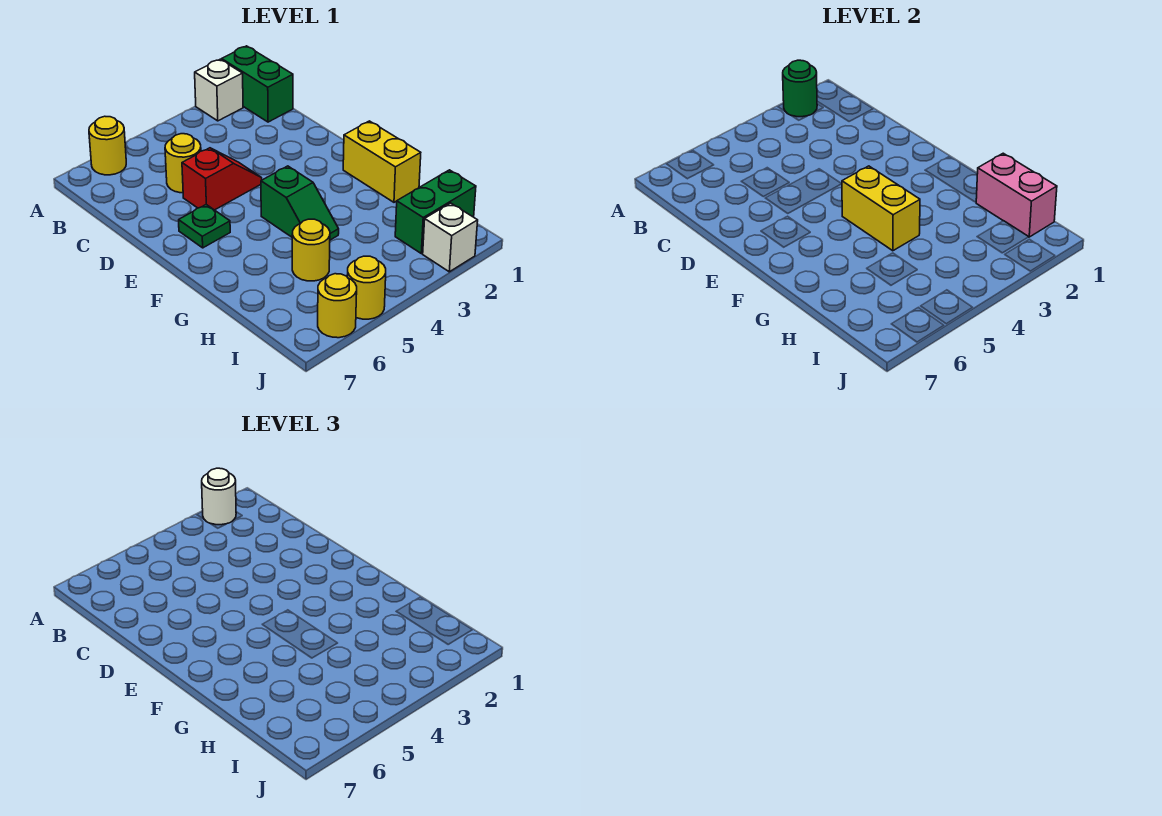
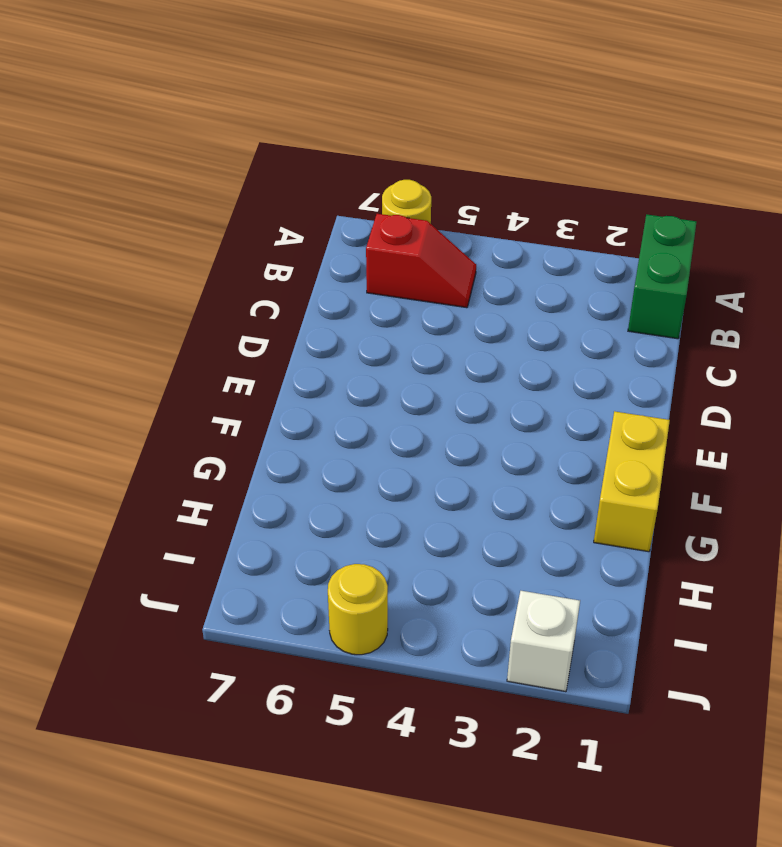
red 1x2 slope [366,214,476,308] -> red 1x2 slope moved to [182,148,262,210]
none -> white 1x1 brick [195,59,243,121]
none -> yellow 1x1 round brick [165,134,201,193]
none -> green 1x1 plate [179,205,230,248]

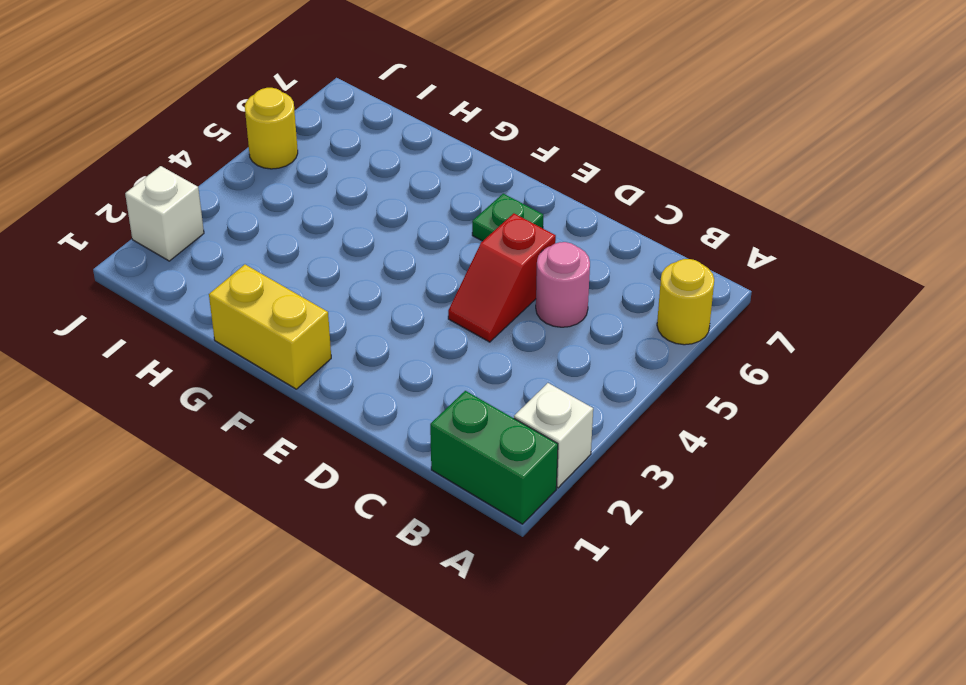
pink 1x1 round brick [536,242,590,327] -> yellow 1x1 round brick [165,134,201,193]
none -> green 1x2 slope [261,166,339,240]
none -> yellow 1x1 round brick [292,219,330,281]
none -> green 1x2 brick [395,170,476,253]

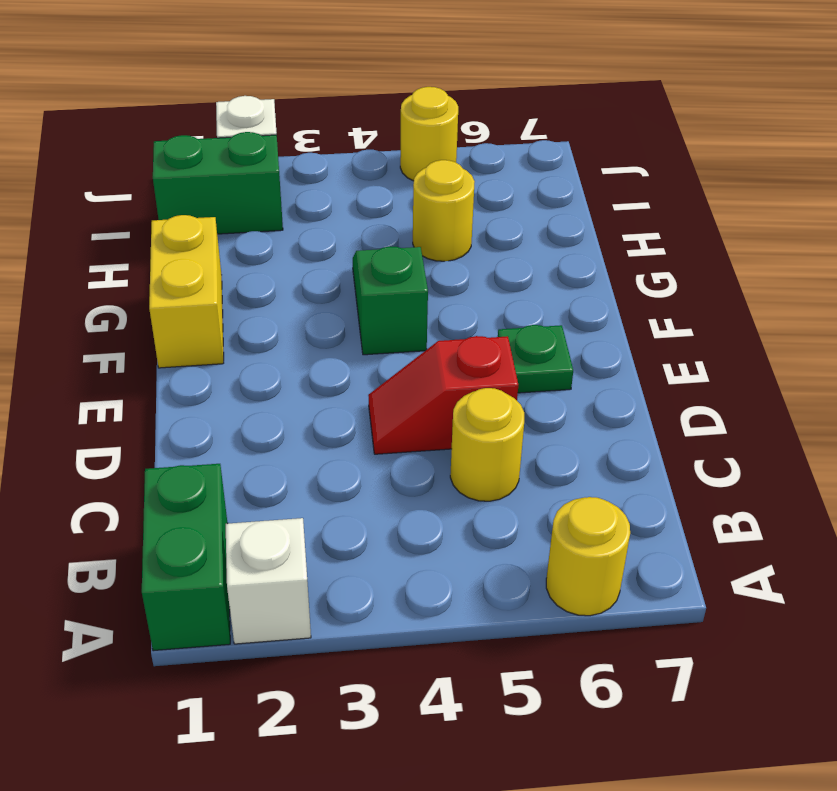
none -> yellow 1x1 round brick [318,274,357,338]
none -> green 1x1 round brick [783,60,817,117]
none -> yellow 1x2 brick [842,166,920,251]

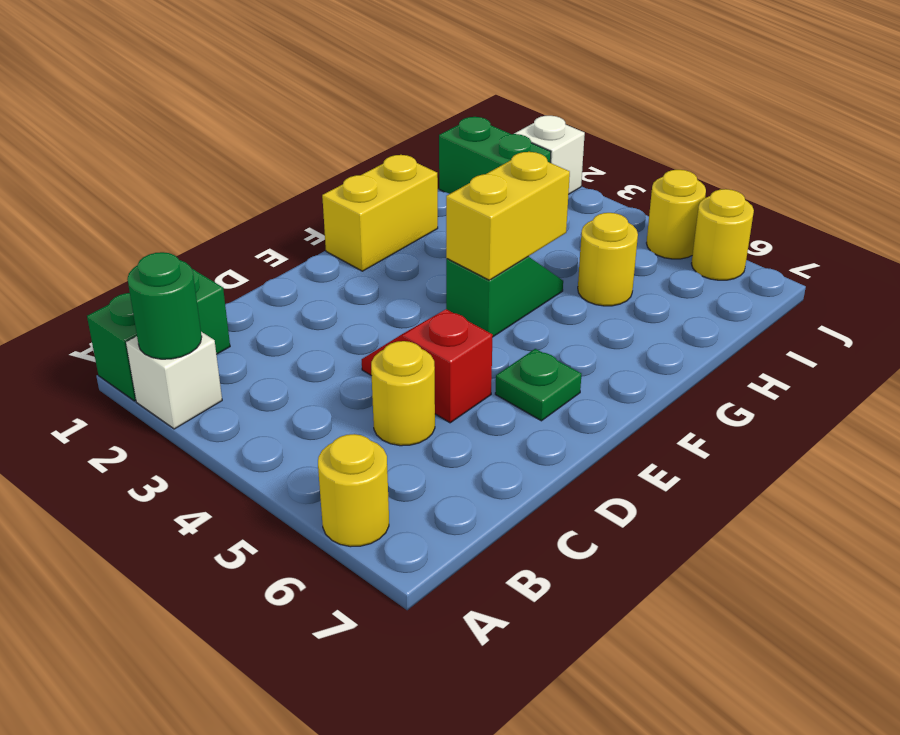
none -> pink 1x2 brick [976,153,1057,237]
none -> white 1x1 round brick [202,468,236,525]

